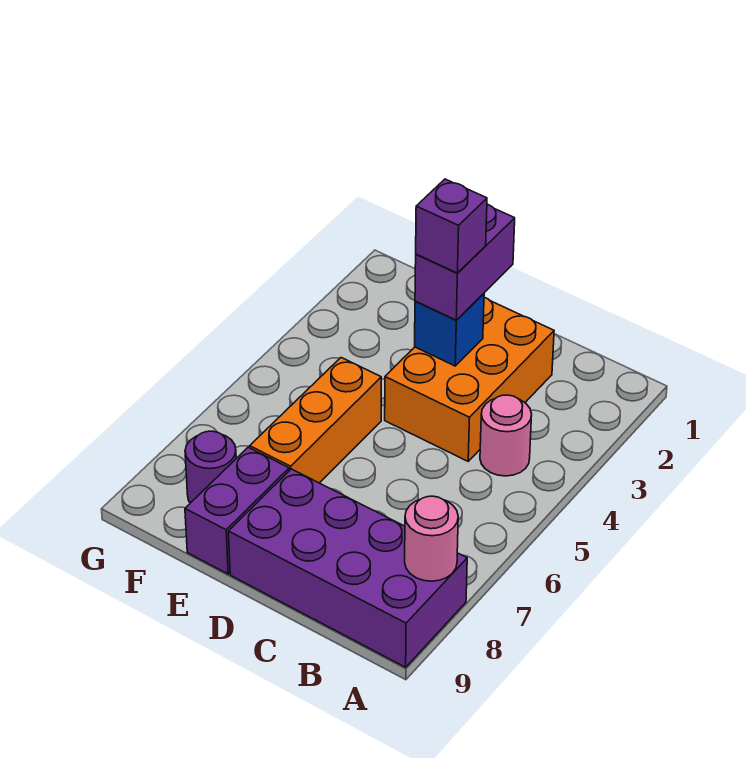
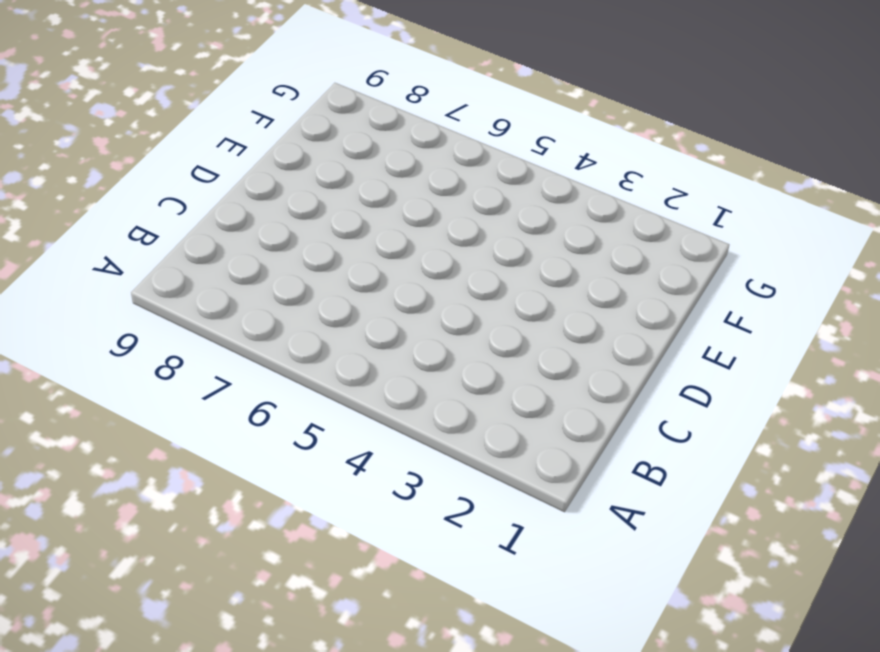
none -> purple 2x4 brick [228,469,467,667]
none -> pink 1x1 round brick [480,395,532,476]

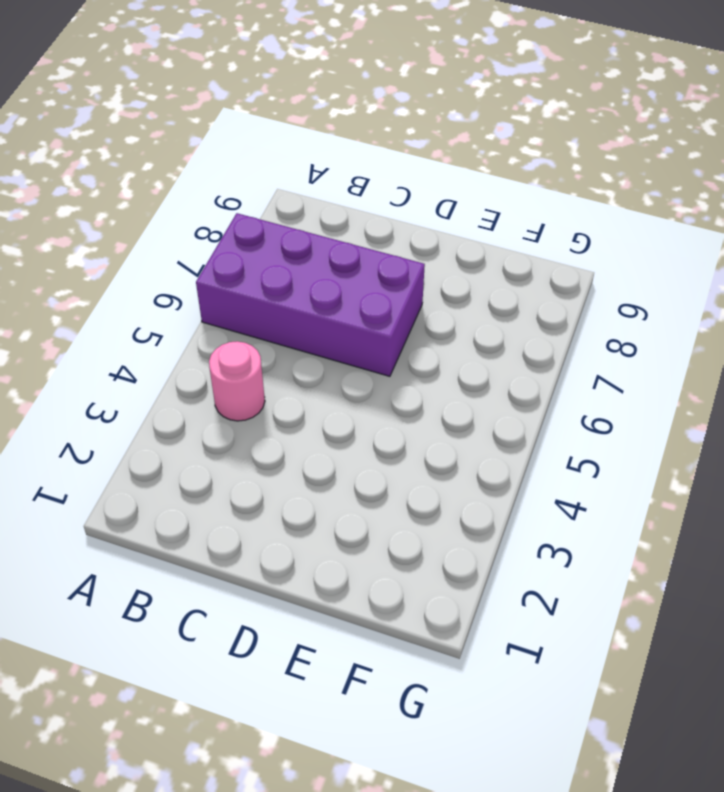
purple 2x4 brick [196,213,425,376] -> purple 2x4 brick moved to [228,469,467,667]
none -> orange 2x3 brick [385,297,554,461]
none -> orange 1x3 brick [250,358,381,483]

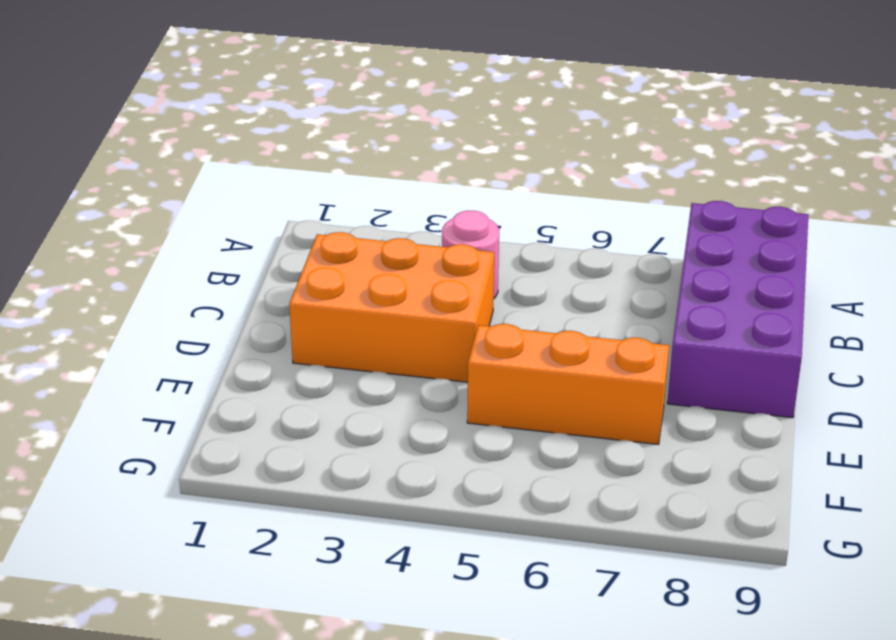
none -> purple 1x2 brick [185,447,289,574]
none -> purple 1x1 round brick [185,431,236,503]

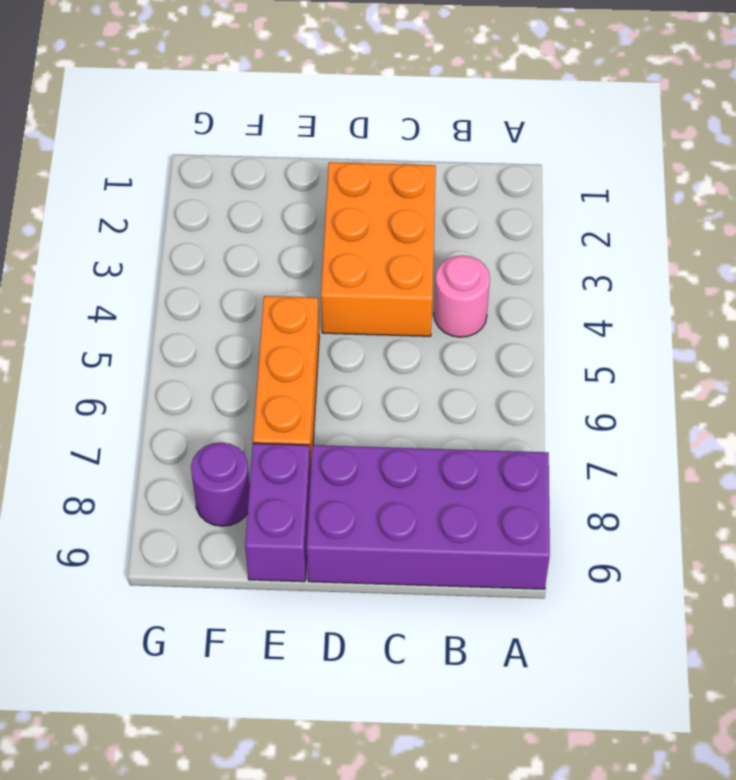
none -> pink 1x1 round brick [405,496,458,581]
none -> blue 1x1 brick [415,294,484,366]

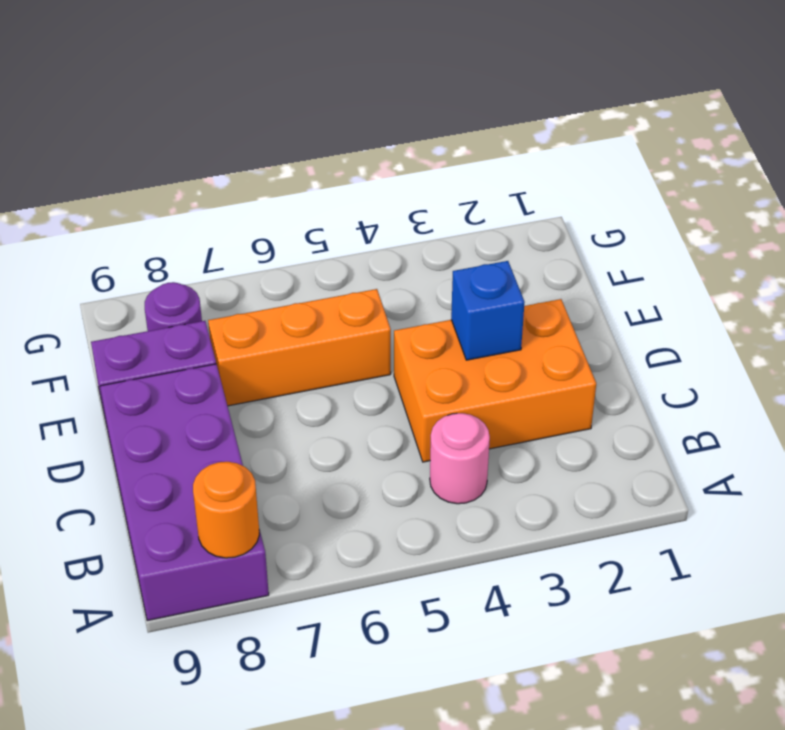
orange 1x1 round brick [193,462,259,558] -> pink 1x1 round brick [405,496,458,581]
none -> purple 1x2 brick [415,204,515,320]
none -> purple 1x1 brick [416,179,487,273]

